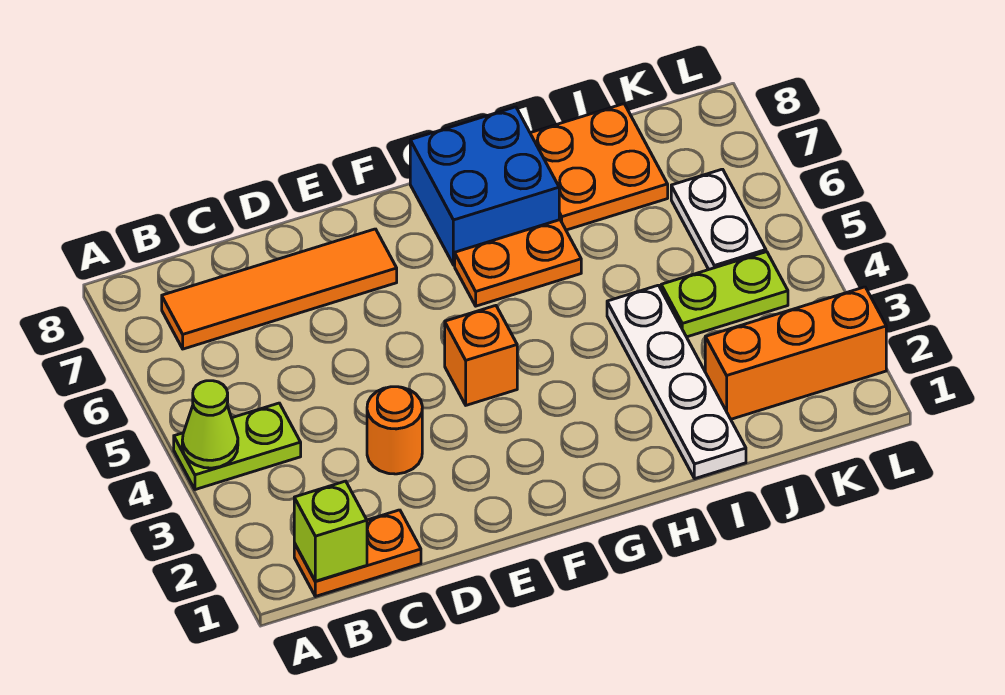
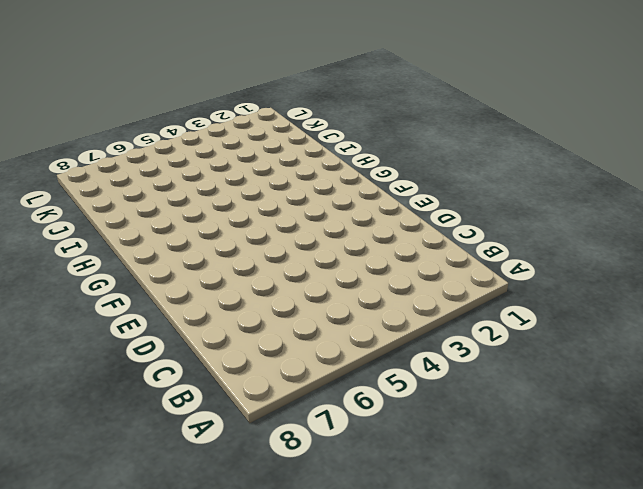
none -> lime 1x2 plate [174,403,301,490]
none -> orange 1x2 plate [294,510,421,596]
none -> orange 1x4 tile [162,229,397,349]

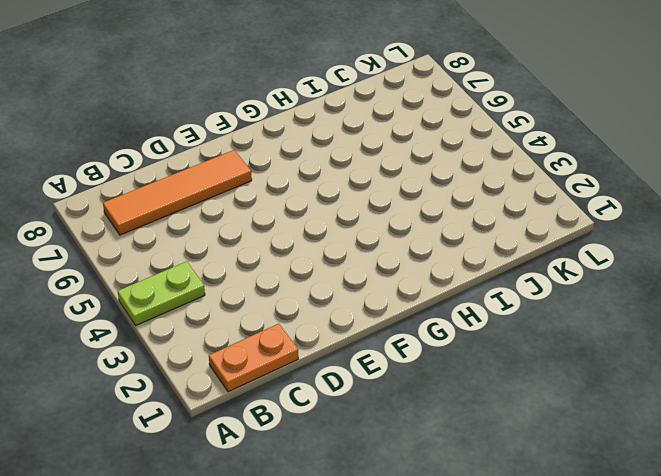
none -> orange 1x1 round brick [367,387,422,474]
none -> orange 1x1 brick [445,306,517,405]
none -> orange 1x2 plate [455,220,581,306]

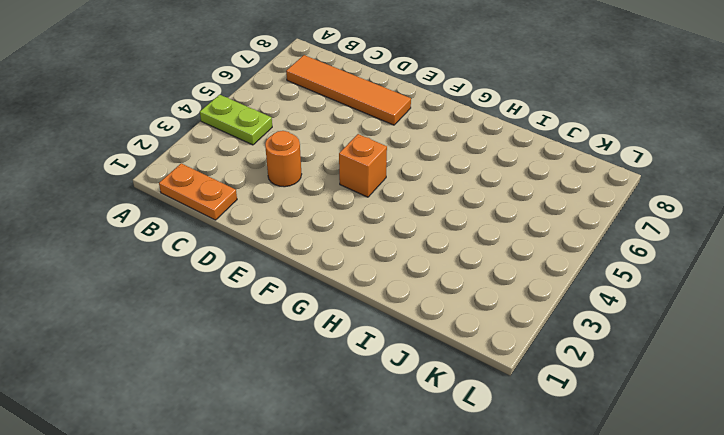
none -> orange 1x2 plate [455,220,581,306]
none -> blue 2x2 brick [410,107,559,265]
none -> white 1x4 plate [607,285,746,479]

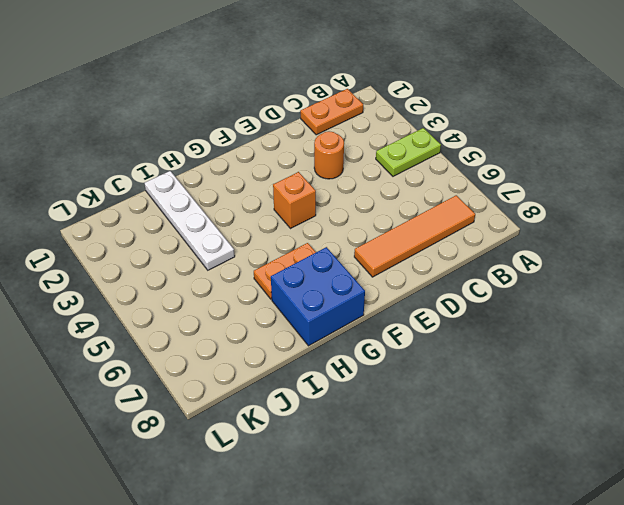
none -> orange 2x2 plate [530,104,668,230]
none -> orange 1x3 brick [705,287,886,419]
none -> lime 1x2 plate [661,252,788,337]

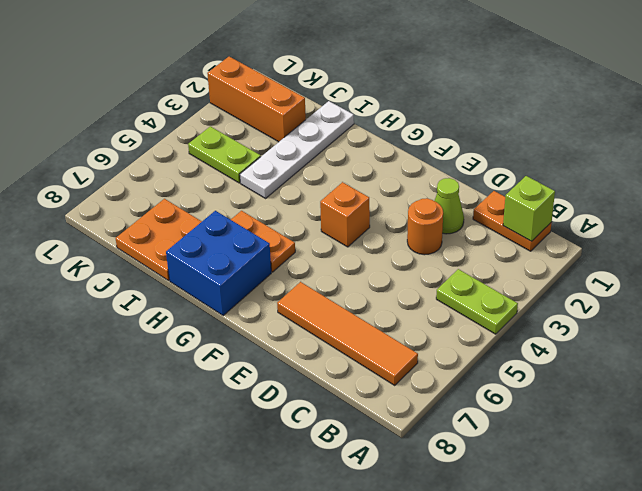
lime 1x1 cone [435,178,464,234] -> lime 1x1 cone moved to [182,381,238,468]
none -> white 1x2 plate [671,169,766,269]

